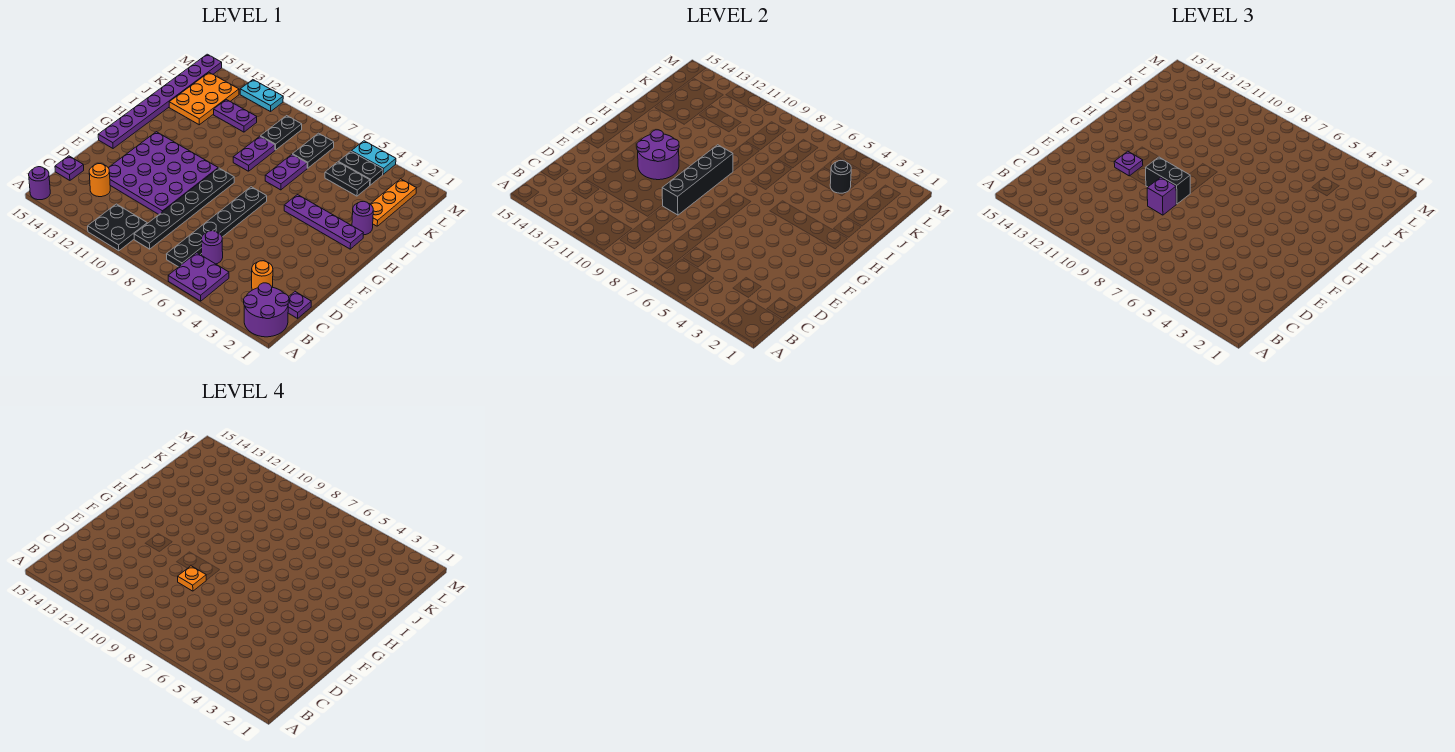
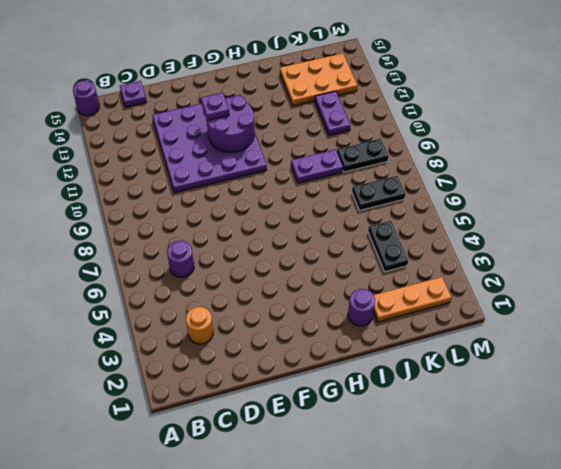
none -> purple 2x2 round brick [244,283,289,337]
none -> purple 2x2 plate [168,253,229,301]
none -> black 2x2 plate [88,204,147,251]
none -> black 1x6 plate [167,187,267,267]

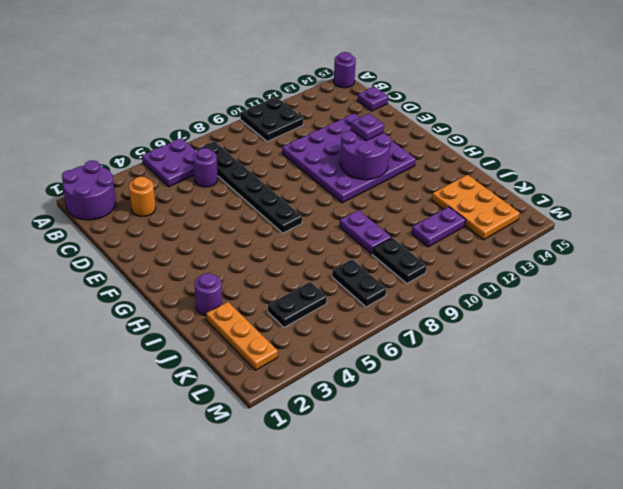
none -> black 1x6 plate [134,168,234,249]
none -> purple 1x1 plate [288,292,311,318]
none -> orange 1x1 round brick [89,164,110,197]
none -> purple 1x8 plate [98,54,222,148]

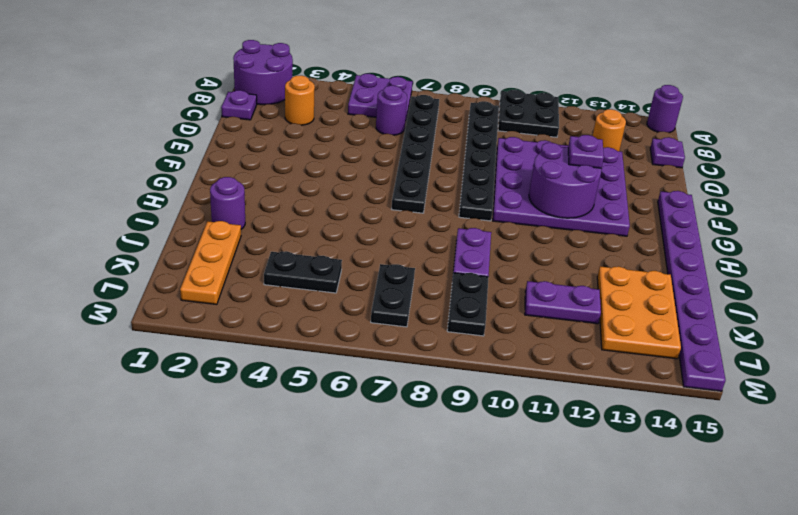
none -> purple 1x4 plate [284,195,363,249]
none -> purple 1x2 plate [265,154,307,190]
none -> black 1x2 plate [338,151,383,185]
none -> cyan 1x2 plate [351,141,396,174]

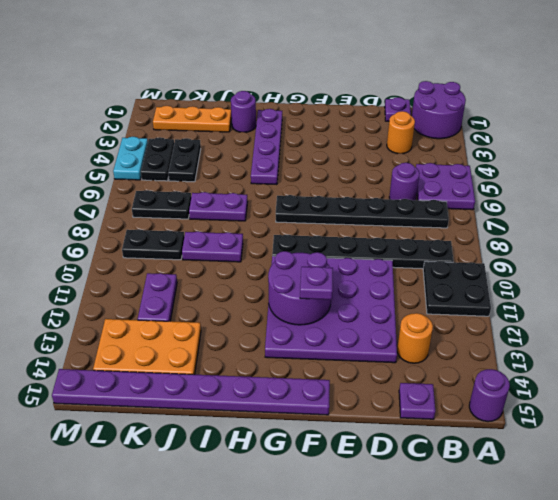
none -> cyan 1x2 plate [240,80,283,112]
none -> black 1x4 brick [662,145,733,215]
none -> black 1x1 round brick [830,161,851,193]
none -> purple 1x1 brick [1147,177,1176,215]

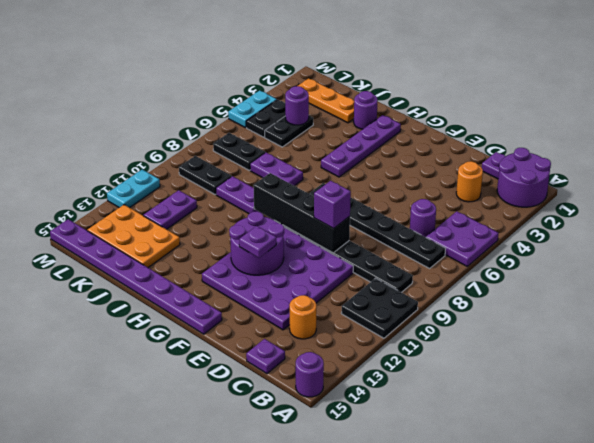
purple 1x1 round brick [285,86,309,125] -> black 1x1 round brick [830,161,851,193]
none -> black 1x2 brick [1146,157,1190,204]
none -> orange 1x1 plate [178,566,206,591]

